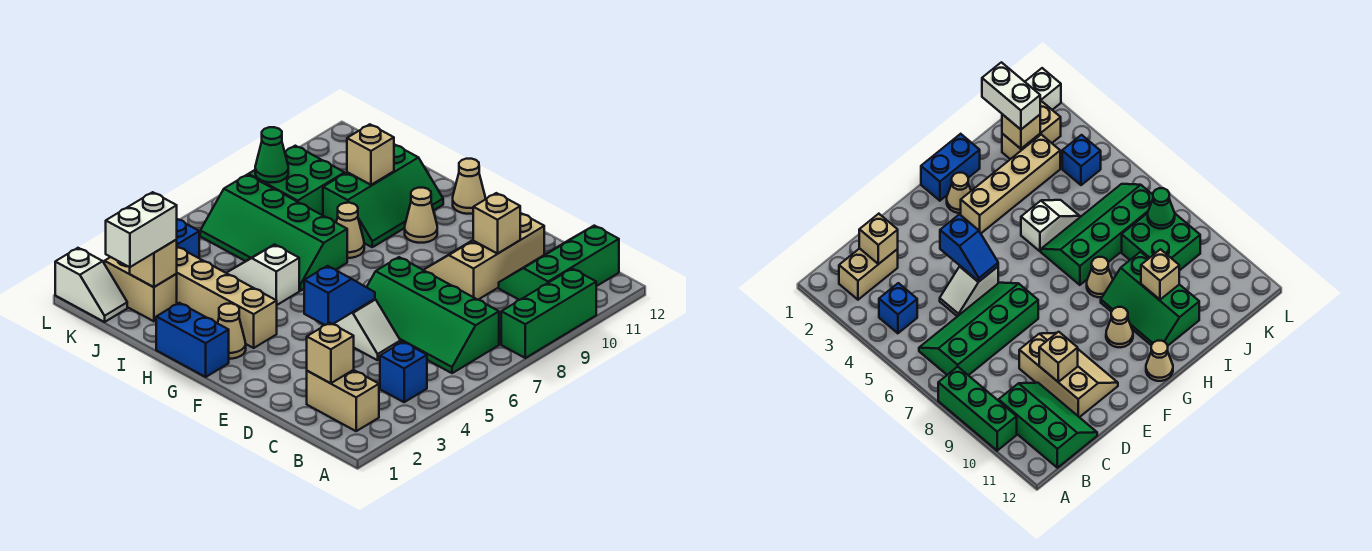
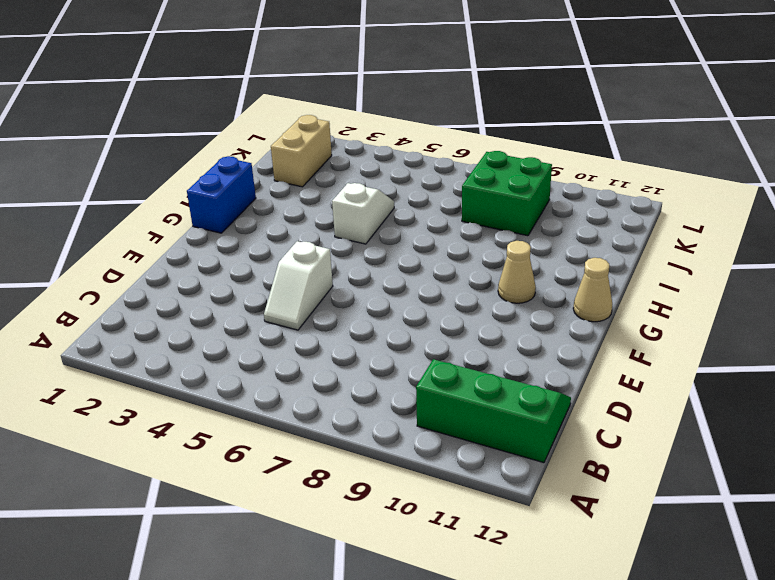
none -> green 1x3 brick [501,269,596,358]
none -> tan 1x2 brick [307,370,379,431]
none -> blue 1x1 brick [380,342,427,402]

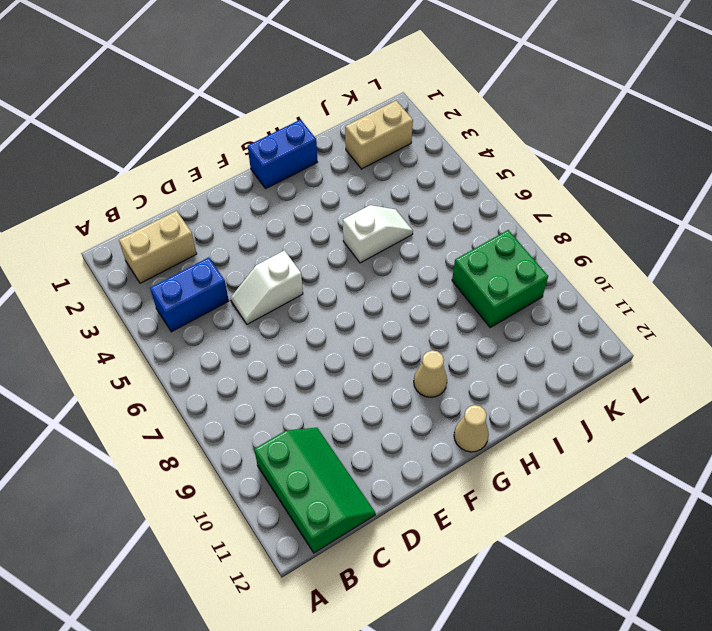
blue 1x2 brick [150,257,229,332] -> blue 1x1 brick [380,342,427,402]
none -> green 1x3 brick [501,269,596,358]
none -> green 2x4 slope [367,257,499,373]
none -> tan 2x3 slope [424,213,544,300]

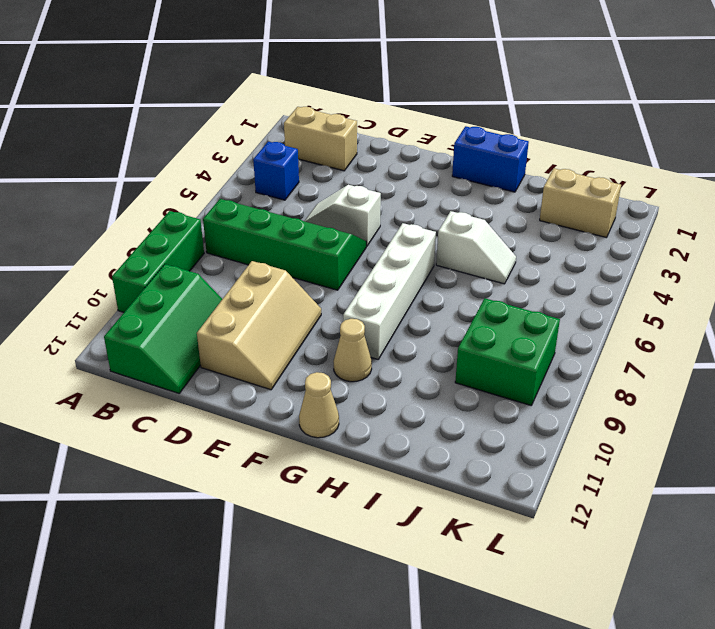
white 1x4 brick [343,223,436,359] -> none
none -> tan 1x1 cone [218,303,246,359]
none -> tan 1x4 brick [177,247,277,348]
none -> green 2x4 slope [200,175,347,291]

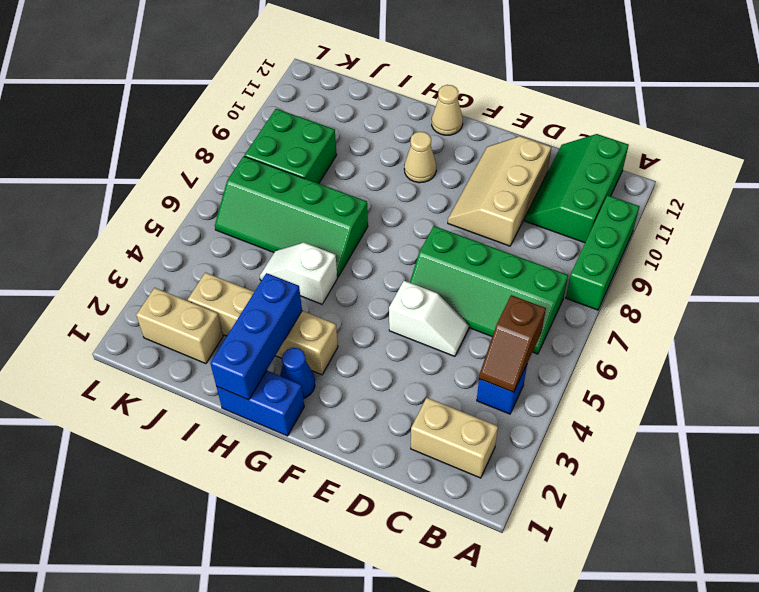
brown 1x2 slope [479,295,546,392] -> none
blue 1x1 cone [280,348,315,399] -> tan 1x1 cone [218,303,246,359]
blue 1x3 brick [210,273,302,400] -> none
none -> tan 1x1 cone [336,203,364,258]
none -> green 2x3 slope [323,144,443,247]
none -> white 1x2 slope [55,248,127,322]

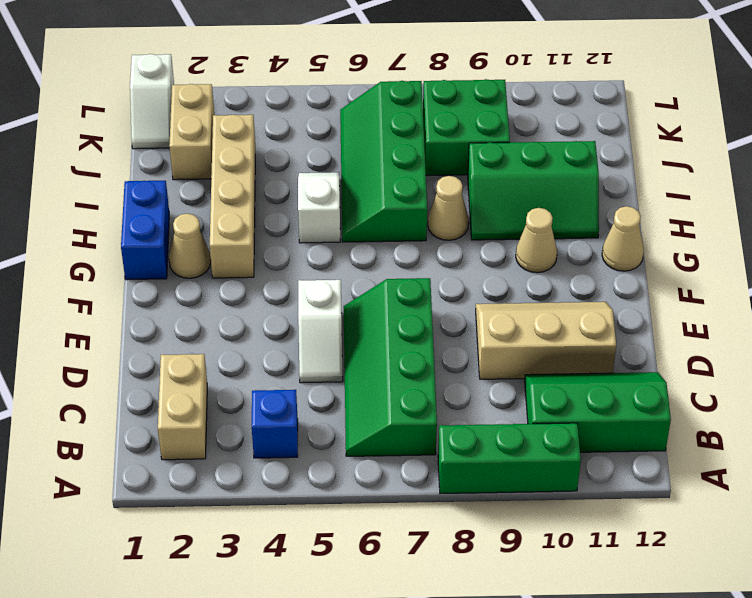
none -> blue 1x1 brick [176,219,199,258]
none -> tan 1x1 brick [307,323,354,383]
none -> tan 1x1 brick [473,193,520,254]

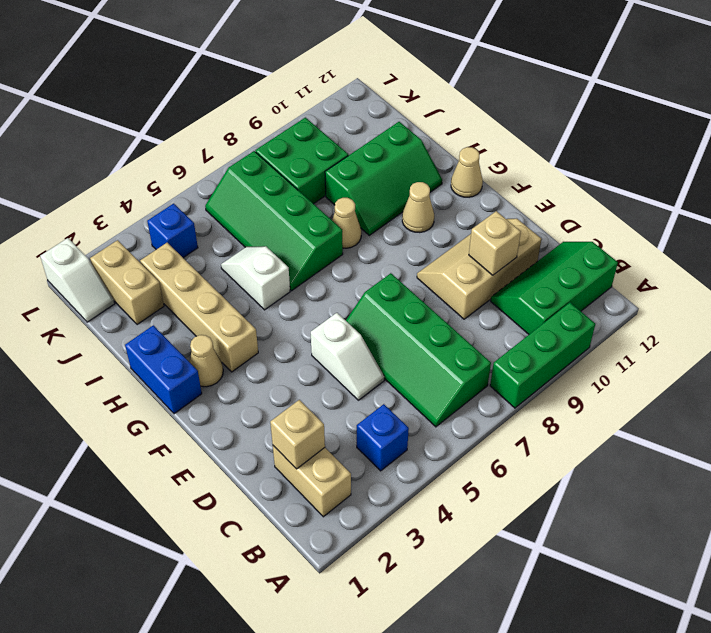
none -> blue 1x2 slope [304,266,375,325]
none -> tan 1x1 brick [347,124,394,185]
none -> tan 1x1 brick [130,240,177,287]

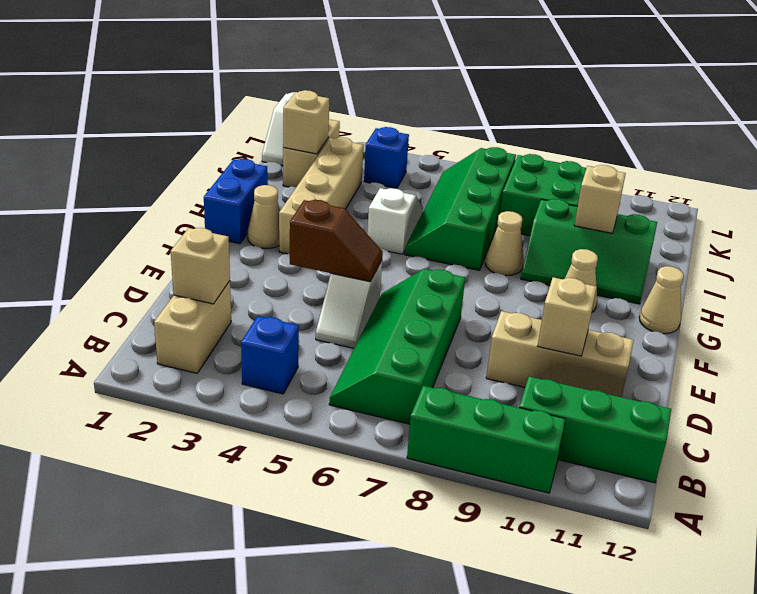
brown 1x2 slope [290,200,383,282] -> blue 1x2 slope [304,266,375,325]
none -> green 1x1 cone [255,127,288,183]
none -> white 1x2 brick [106,192,177,267]

